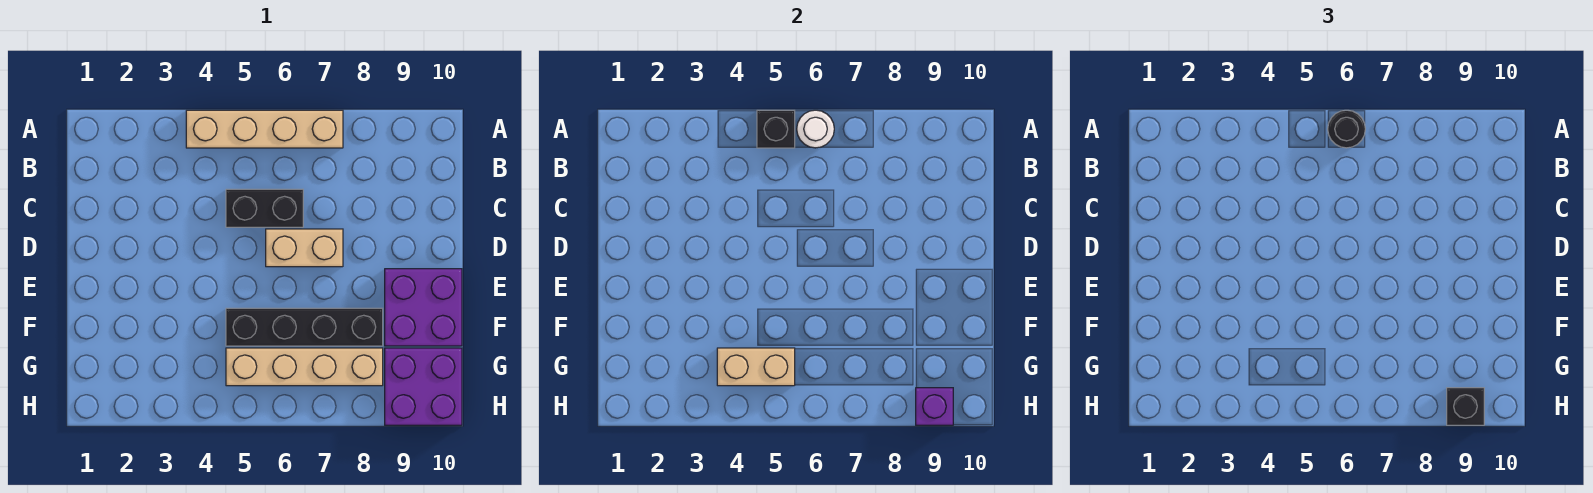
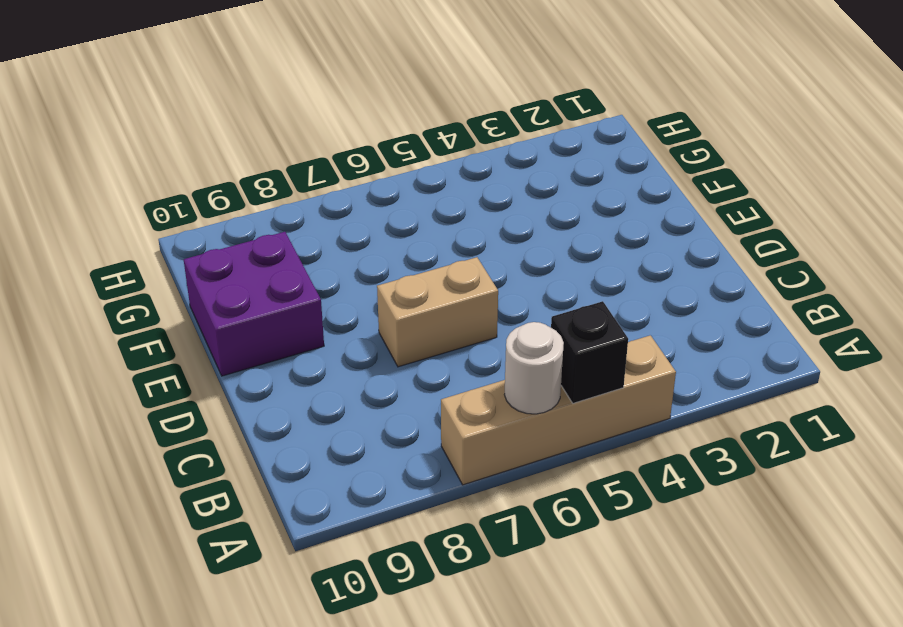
none -> black 1x2 brick [226,189,303,227]
none -> black 1x4 brick [226,308,383,346]
none -> tan 1x4 brick [226,348,383,386]

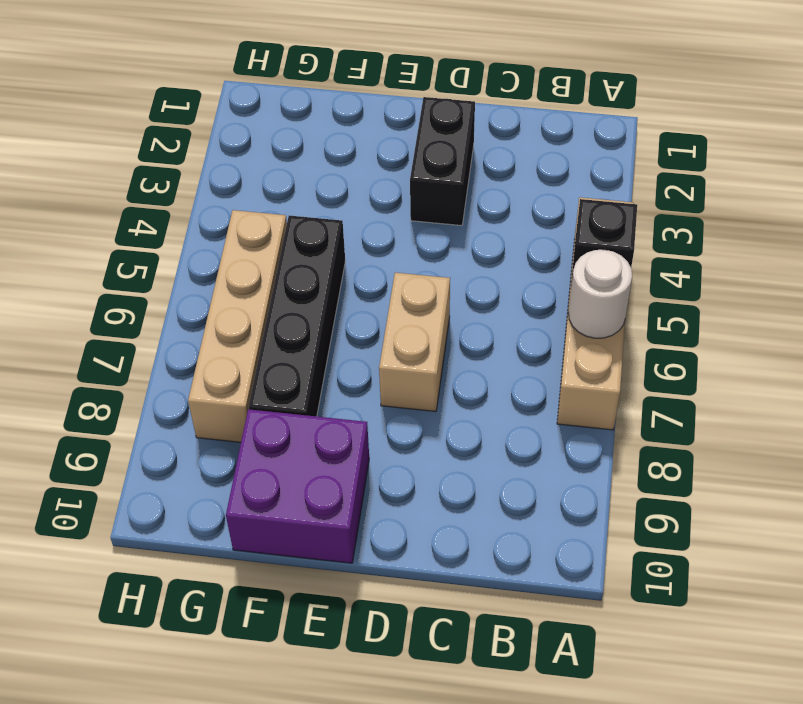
black 1x2 brick [410,97,475,226] -> black 1x2 brick moved to [226,189,303,227]
none -> purple 2x2 brick [385,348,462,425]
none -> tan 1x2 brick [717,348,795,386]
none -> purple 1x1 brick [916,388,953,425]

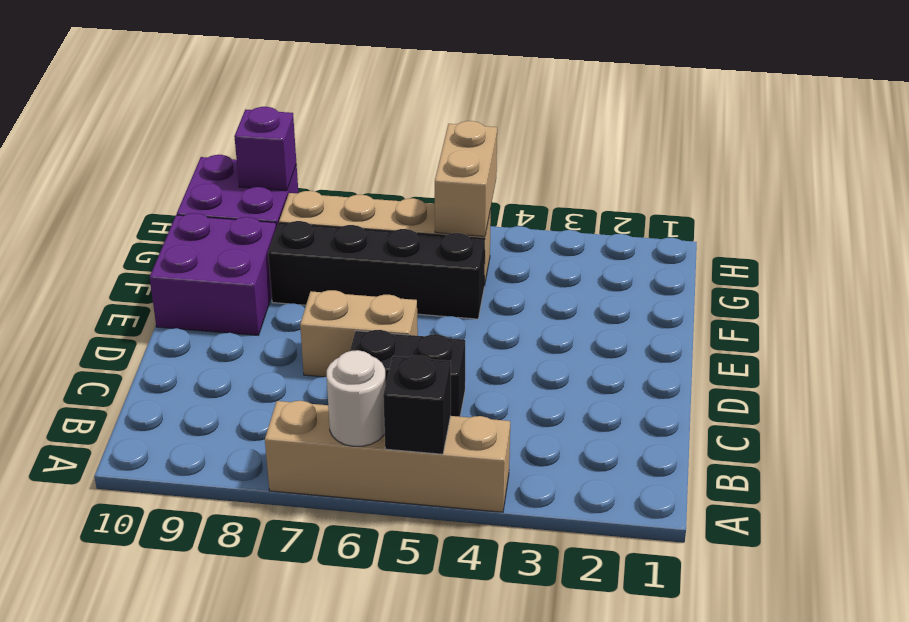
tan 1x2 brick [435,121,497,236] -> tan 1x2 brick turned to [717,348,795,386]
none -> black 1x1 round brick [1328,110,1365,148]
none -> black 1x1 brick [1447,388,1484,425]

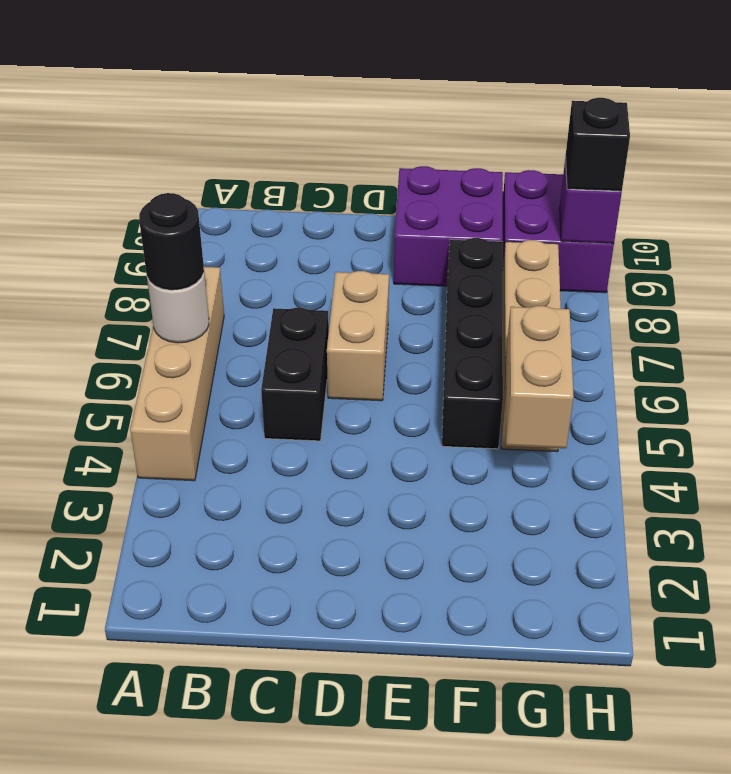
none -> black 1x1 brick [757,110,795,148]

